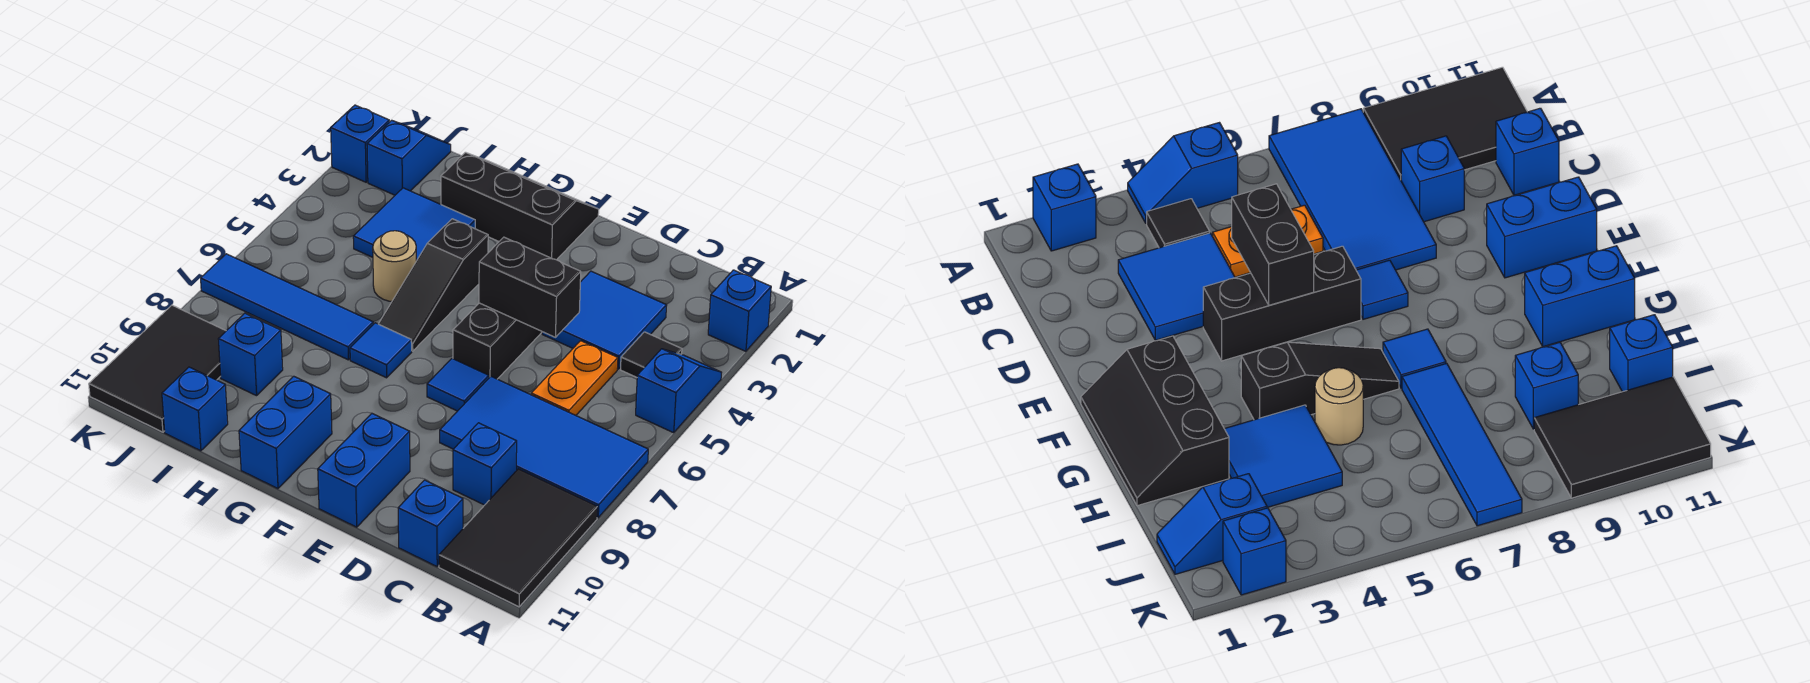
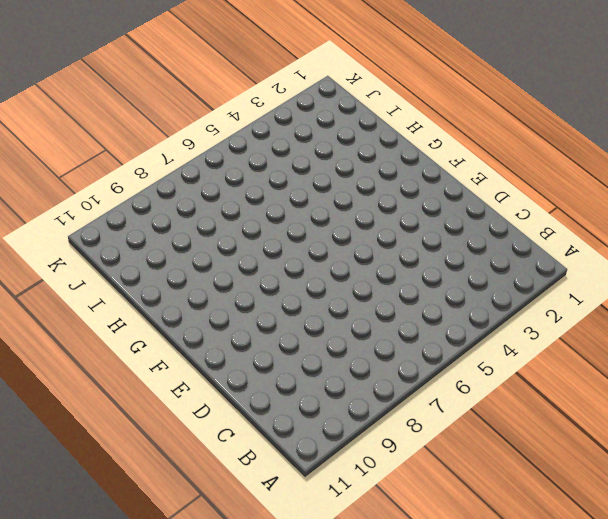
none -> blue 1x1 brick [708,270,771,351]
none -> blue 1x2 slope [636,349,722,433]
none -> blue 2x4 tile [440,377,648,518]

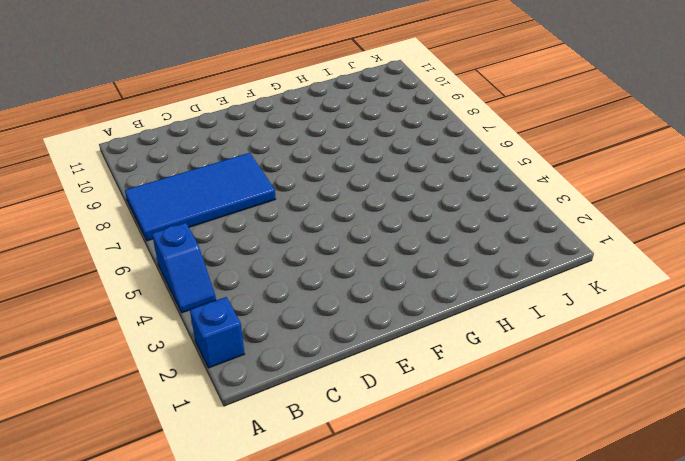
none -> black 2x3 tile [439,469,597,607]
none -> black 1x1 tile [620,332,682,377]
none -> blue 2x2 tile [542,271,667,369]

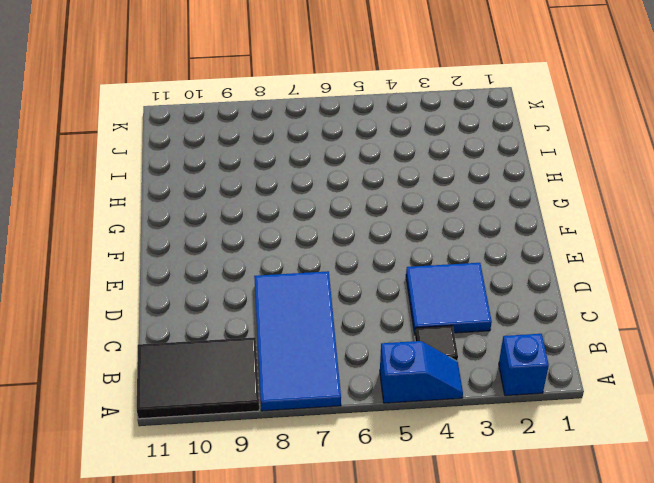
none -> orange 1x2 plate [531,341,618,415]
none -> blue 1x1 brick [453,423,517,505]
none -> blue 1x1 brick [398,480,463,566]

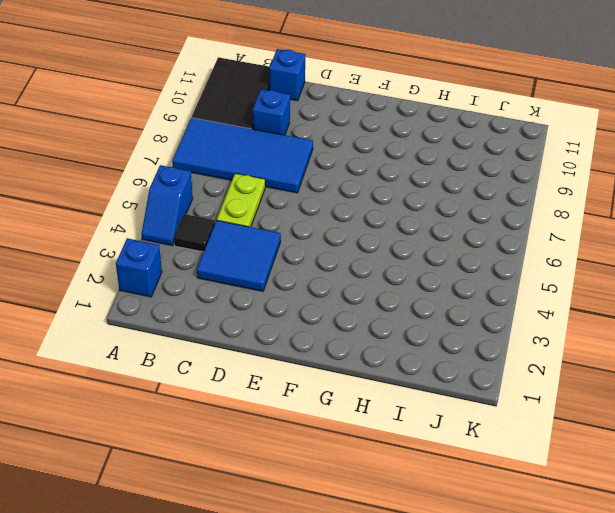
lime 1x2 plate [217,173,265,227] -> orange 1x2 plate [531,341,618,415]
none -> black 1x3 brick [453,303,542,379]
none -> blue 1x1 tile [427,359,489,411]
none -> blue 1x2 brick [318,414,410,527]

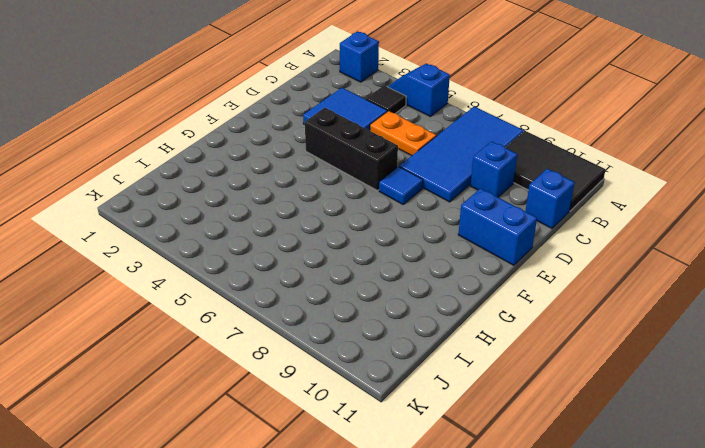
none -> black 2x3 slope [441,152,599,260]
none -> black 1x3 slope [379,219,488,351]
none -> blue 1x1 tile [350,323,412,378]

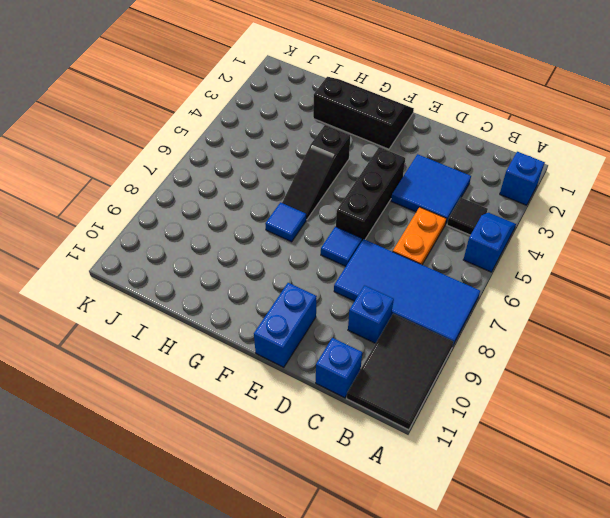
none -> blue 1x2 brick [239,376,332,489]
none -> blue 2x2 tile [353,188,475,261]
none -> tan 1x1 round brick [373,231,416,301]

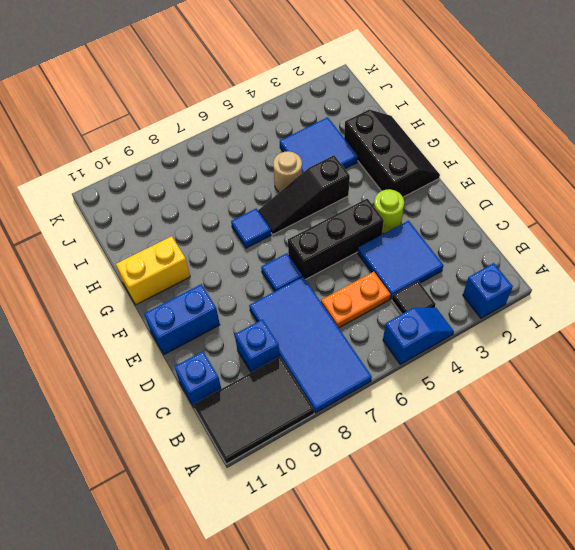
lime 1x1 round brick [374,189,404,233] -> none
yellow 1x2 brick [116,236,190,305] -> blue 1x2 brick [239,376,332,489]
none -> blue 1x4 tile [201,254,373,360]
none -> blue 1x1 brick [218,313,283,396]
none -> blue 1x1 brick [162,367,228,451]

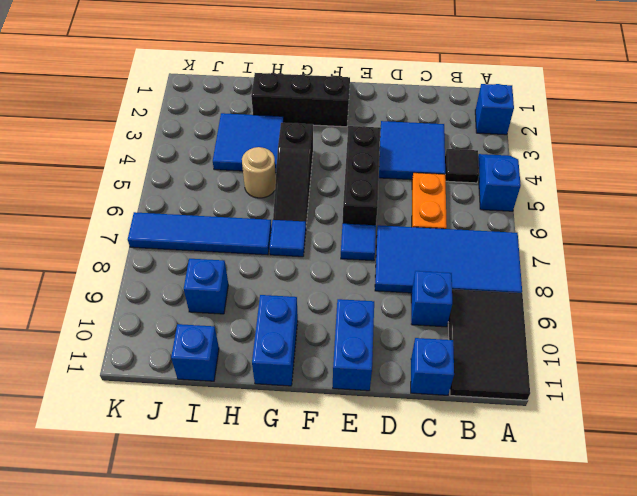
none -> blue 1x2 slope [367,120,451,195]
none -> black 2x3 tile [89,305,226,432]
none -> blue 1x1 brick [331,105,389,182]

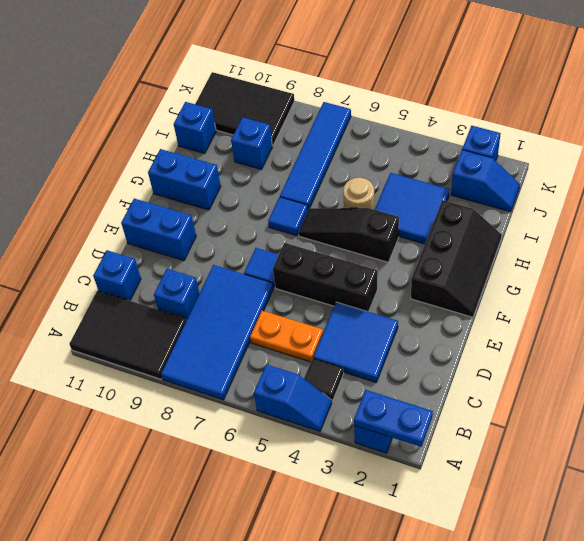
blue 1x2 plate [354,390,433,447] -> none
none -> black 1x2 brick [479,237,581,337]

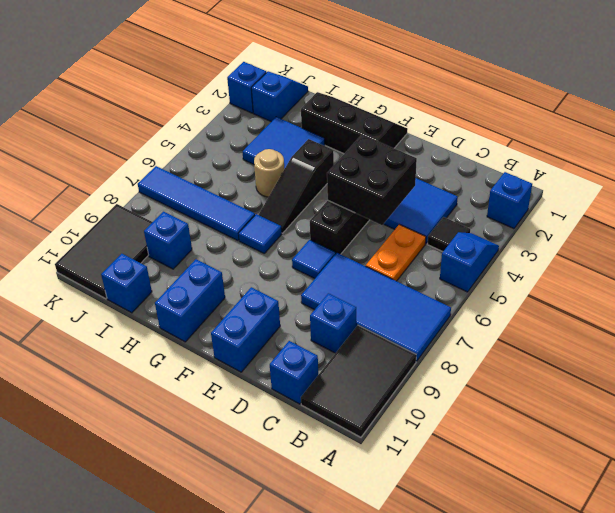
black 2x2 brick [327,135,417,225] -> black 1x2 brick [479,237,581,337]

